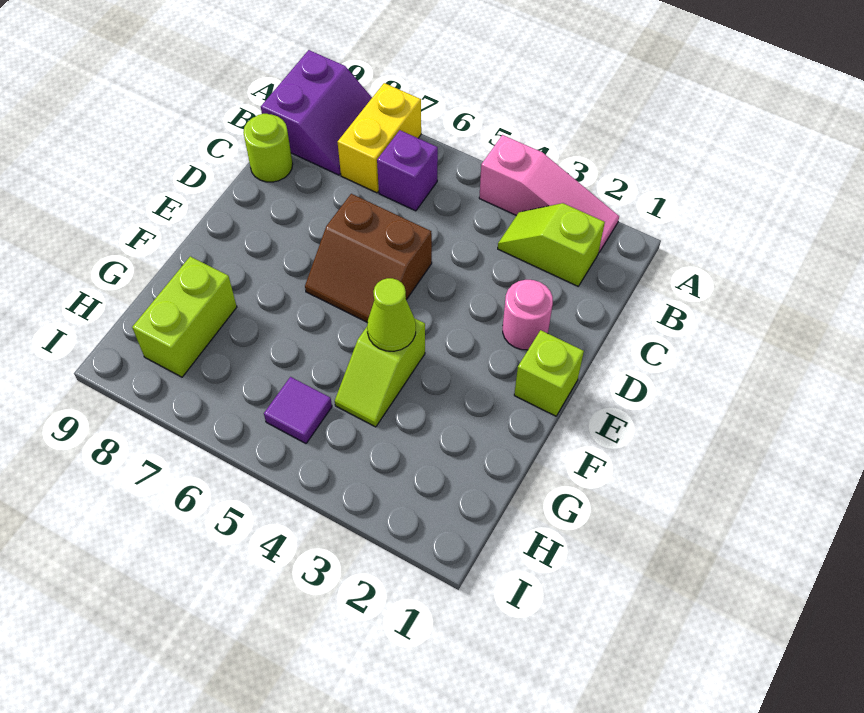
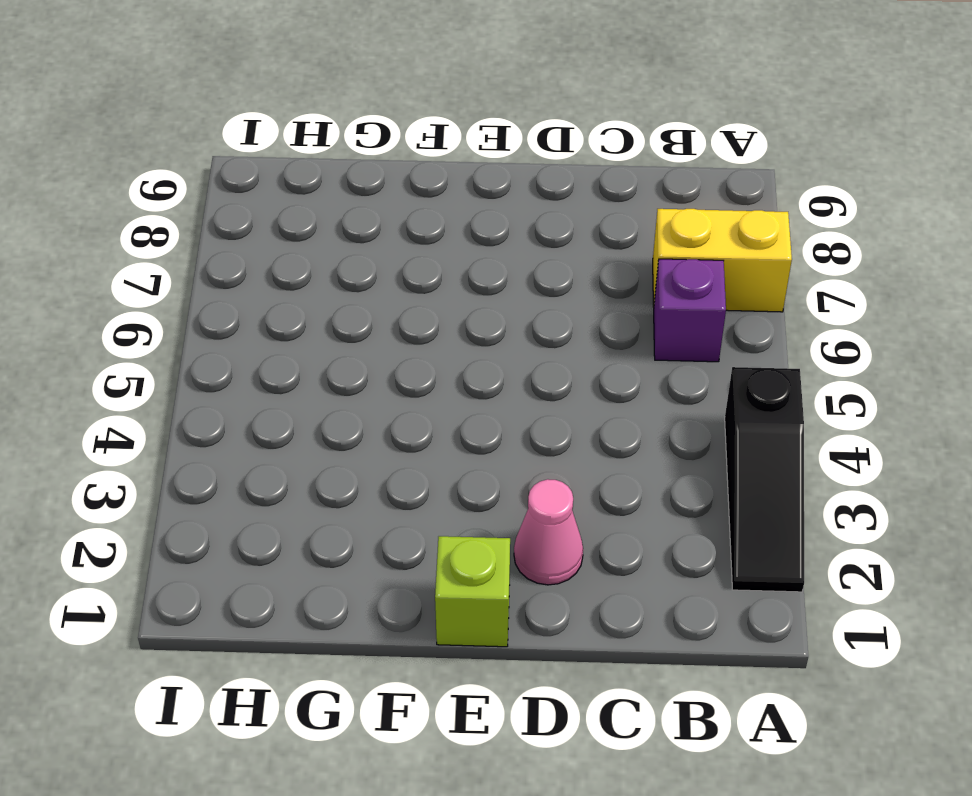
black 1x3 slope [725,367,804,592] -> pink 1x3 slope [479,135,619,252]
pink 1x1 cone [514,479,583,585] -> pink 1x1 round brick [503,280,553,350]
none -> purple 2x2 slope [261,50,372,175]
none -> lime 1x2 slope [498,203,605,286]
none -> lime 1x1 round brick [243,114,293,182]

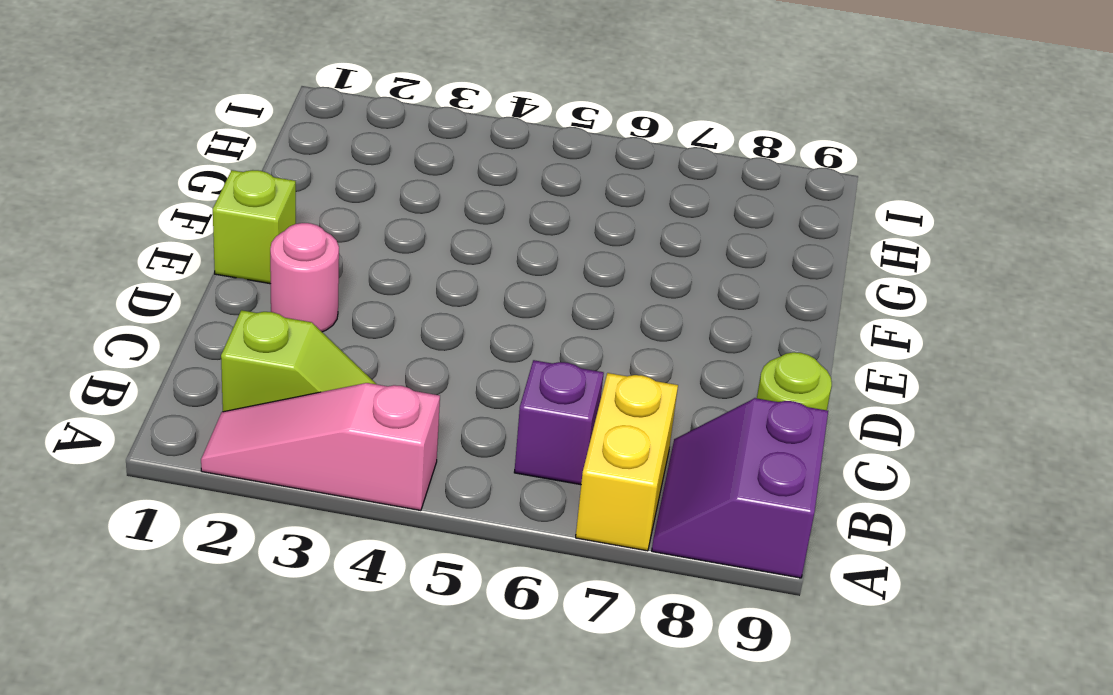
none -> brown 2x2 slope [305,194,432,323]
none -> lime 1x2 slope [335,318,425,427]
none -> lime 1x2 brick [132,256,237,377]

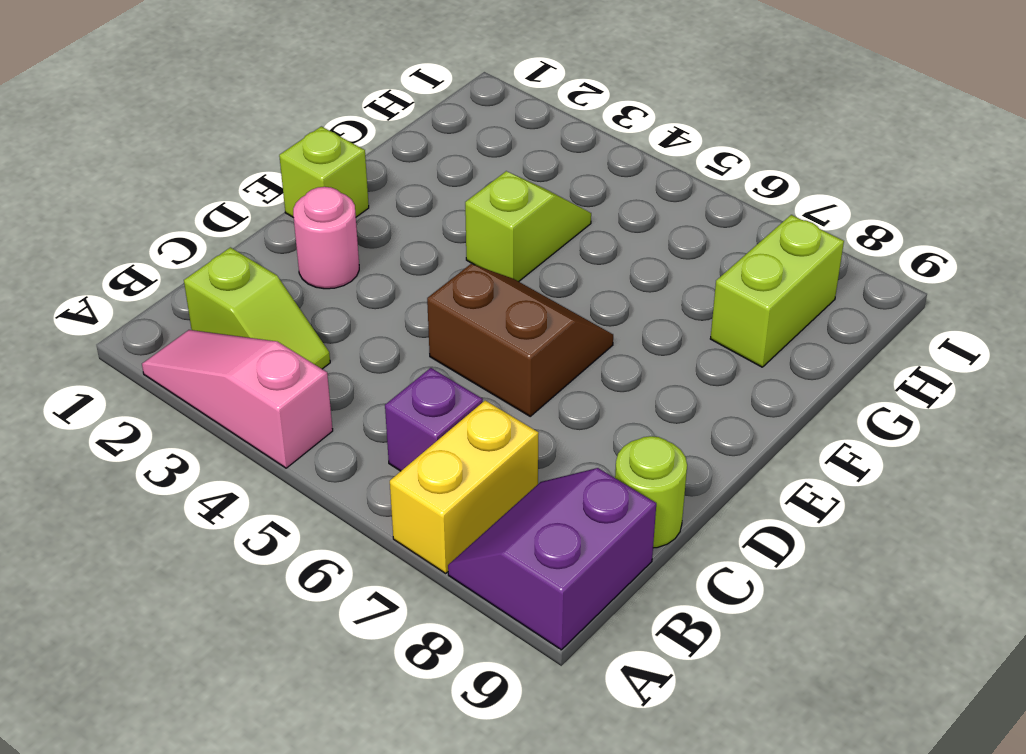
none -> purple 1x1 tile [264,377,332,443]
none -> lime 1x1 cone [367,278,416,351]

